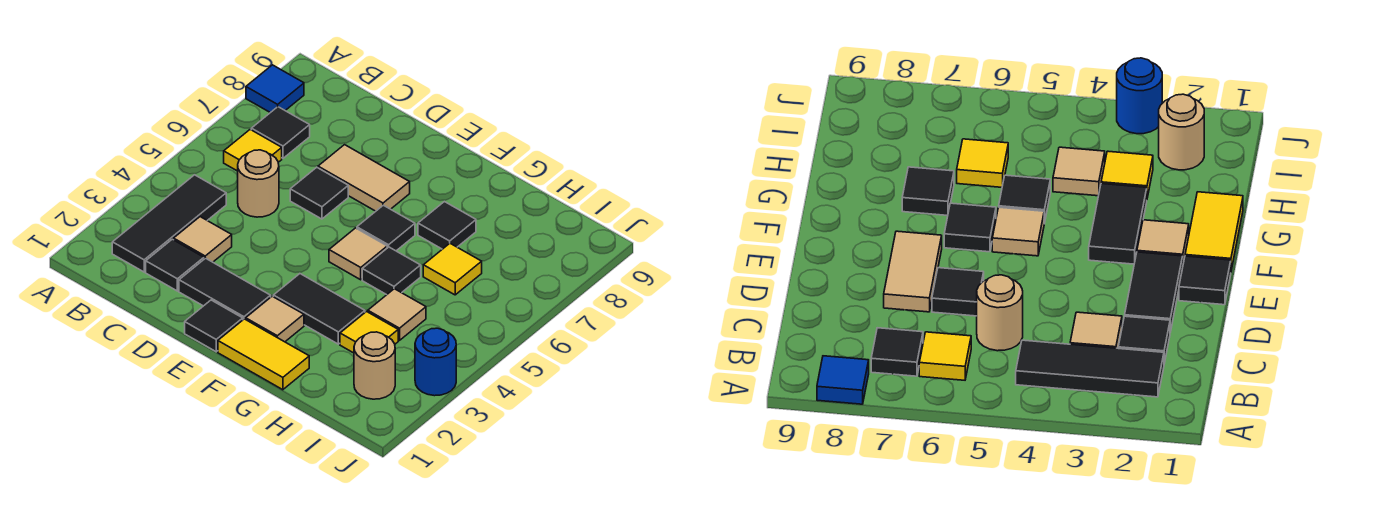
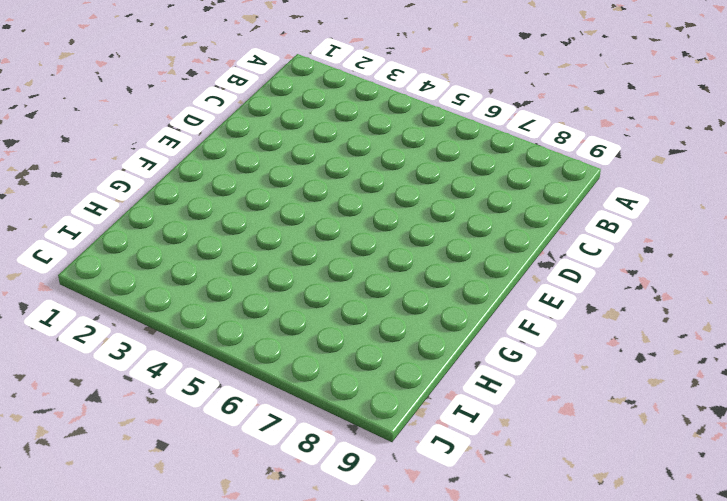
none -> blue 1x1 tile [246,65,304,113]
none -> black 1x3 tile [112,175,226,272]
none -> yellow 1x1 tile [224,129,282,171]

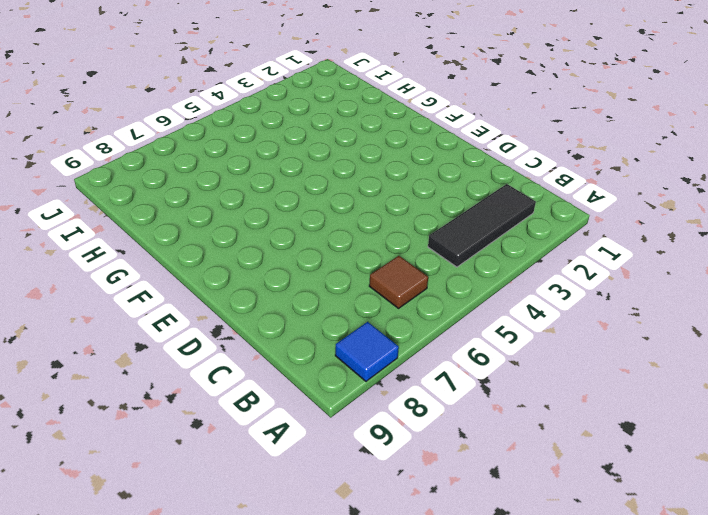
brown 1x1 tile [369,256,428,308] -> yellow 1x1 tile [224,129,282,171]
none -> black 1x1 tile [251,107,310,158]
none -> black 1x1 tile [146,239,204,291]
none -> tan 1x1 tile [174,217,232,262]

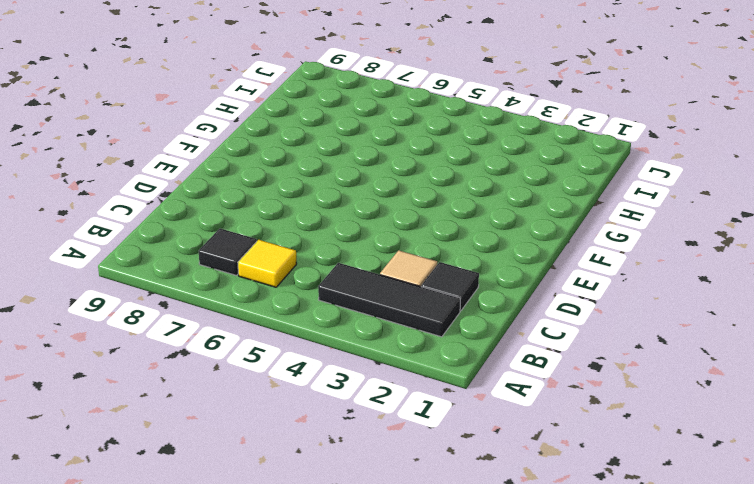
none -> blue 1x1 tile [246,65,304,113]
none -> tan 1x1 round brick [238,150,279,217]
none -> black 1x2 tile [179,258,271,320]

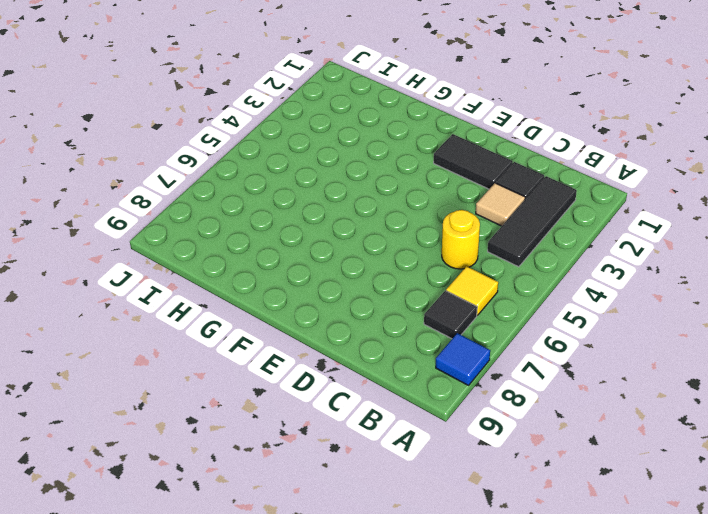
yellow 1x1 round brick [442,210,480,269] -> tan 1x1 round brick [238,150,279,217]
none -> black 1x1 tile [290,167,348,219]
none -> tan 1x2 tile [318,145,410,211]
none -> black 1x1 tile [185,300,243,352]

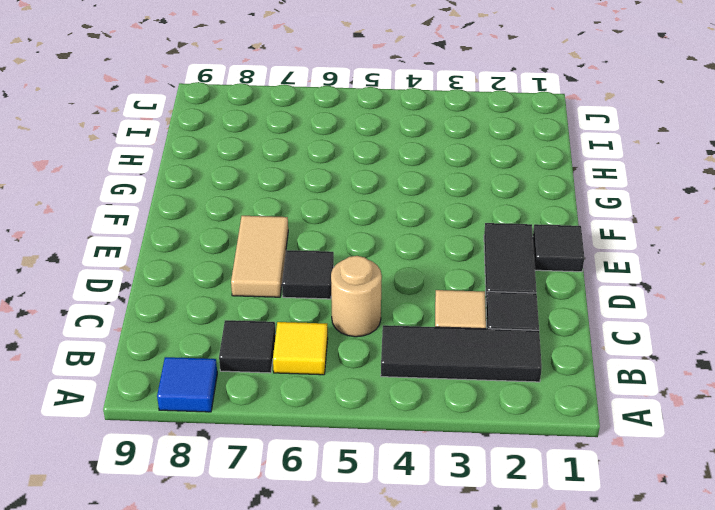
none -> yellow 1x2 tile [218,319,309,390]
none -> tan 1x1 tile [246,296,304,342]
none -> black 1x2 tile [273,274,365,344]

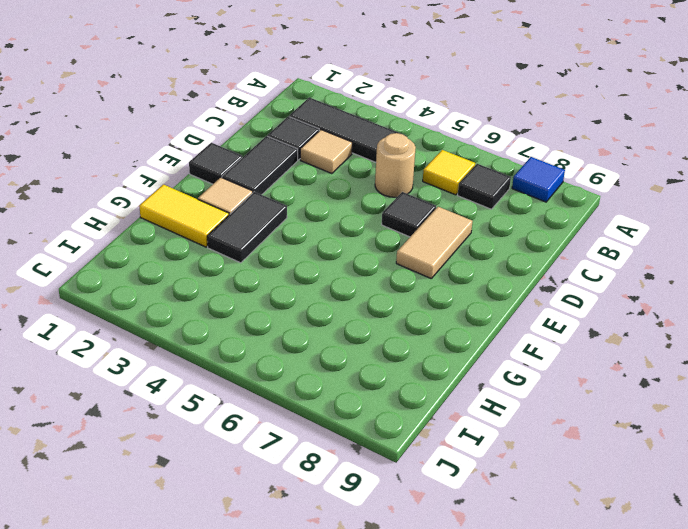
yellow 1x2 tile [139,185,229,247] -> yellow 1x2 tile turned to [218,319,309,390]
none -> tan 1x1 tile [329,228,387,280]
none -> black 1x1 tile [357,205,415,251]
none -> black 1x1 tile [362,247,421,295]

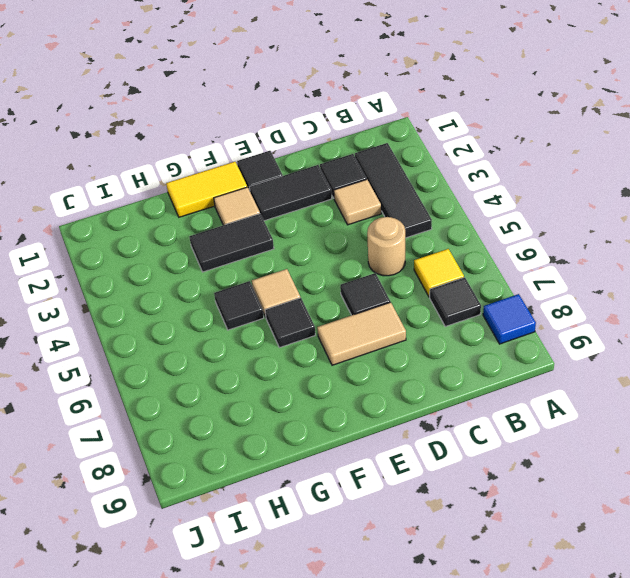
none -> black 1x1 tile [418,202,476,249]
none -> yellow 1x1 tile [340,312,398,353]
none -> tan 1x1 tile [368,289,426,340]

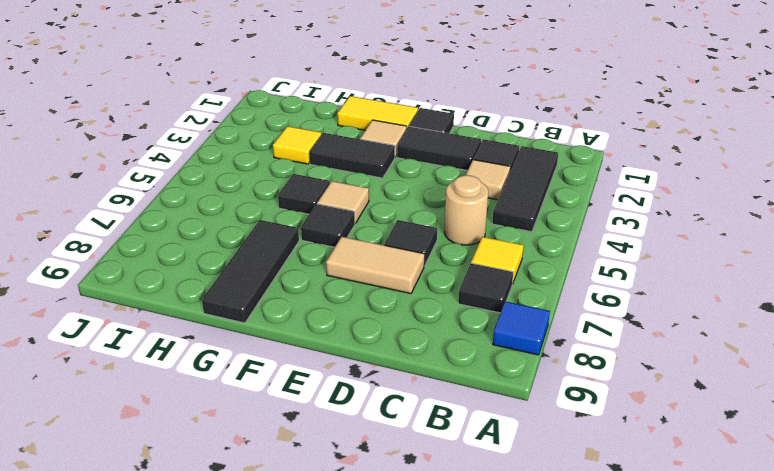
black 1x3 tile [202,220,299,323] -> black 1x1 tile [418,202,476,249]
none -> tan 1x1 tile [368,289,426,340]
none -> yellow 1x1 tile [423,243,482,295]
none -> tan 1x1 round brick [354,332,395,399]

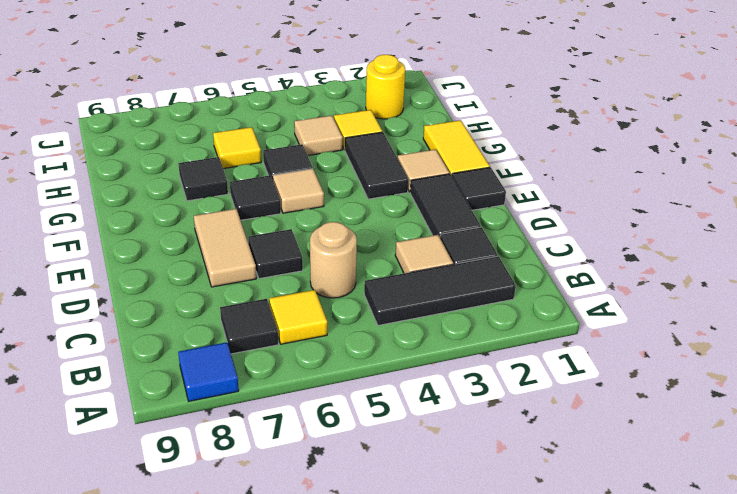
yellow 1x1 round brick [366,55,405,119] -> tan 1x1 round brick [354,332,395,399]
none -> blue 1x1 round brick [415,328,456,396]

